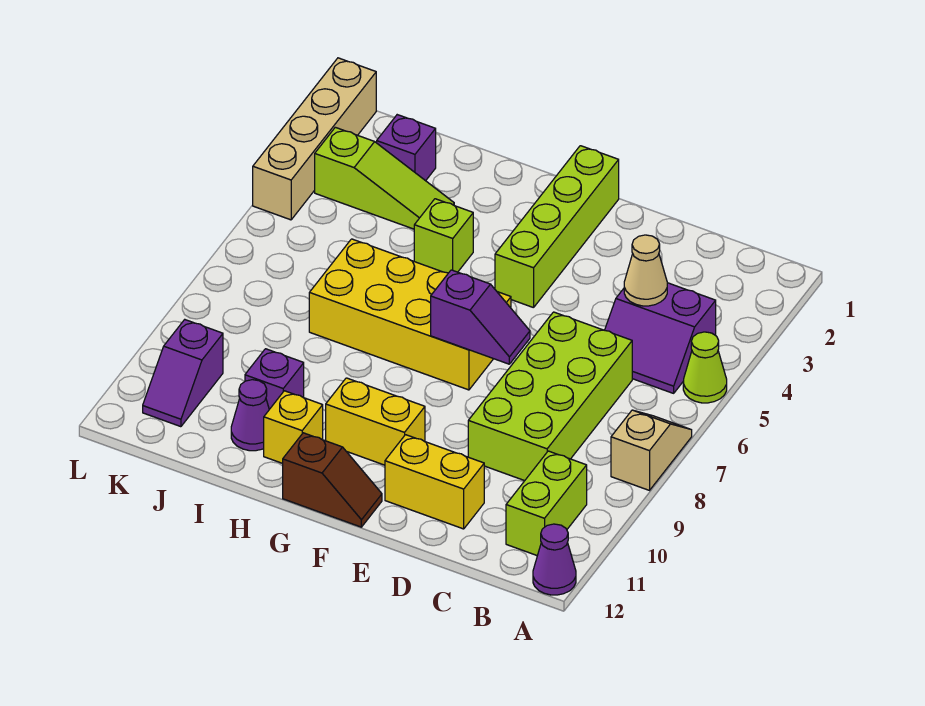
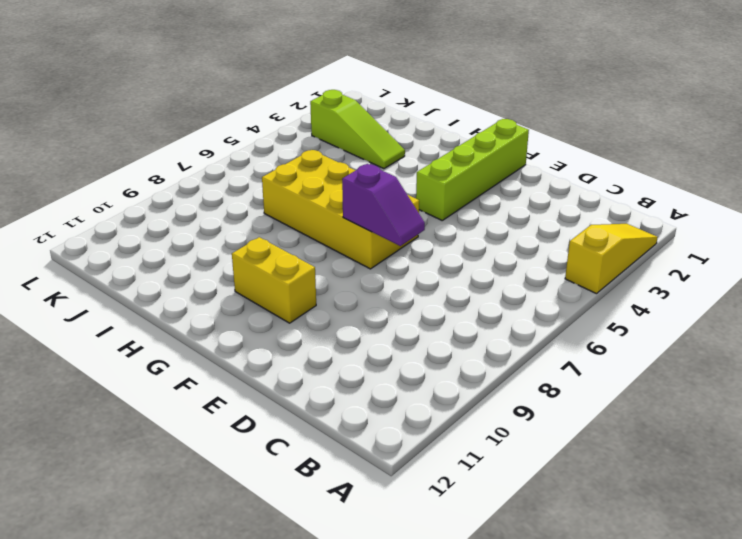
yellow 1x3 slope [565,224,658,294] -> none
none -> lime 1x1 cone [683,332,727,403]
none -> tan 1x2 slope [611,410,692,490]
none -> purple 1x1 cone [533,524,576,595]

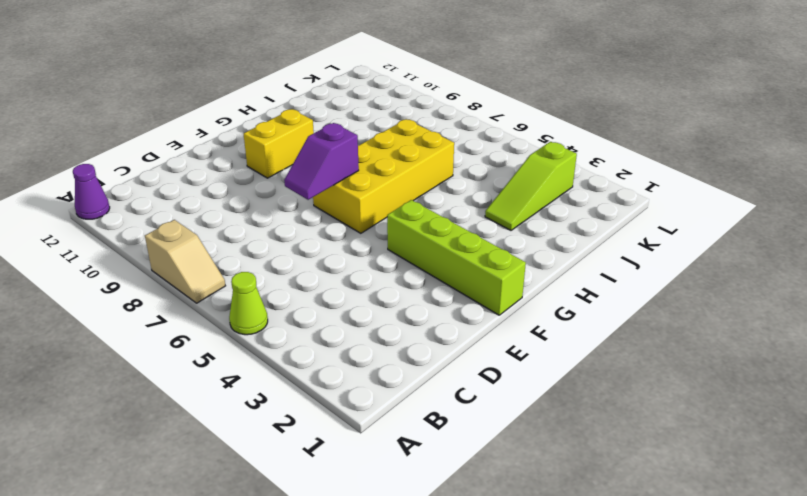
none -> purple 2x2 slope [605,283,716,393]
none -> lime 1x2 brick [506,451,587,556]
none -> lime 2x4 brick [468,312,632,481]

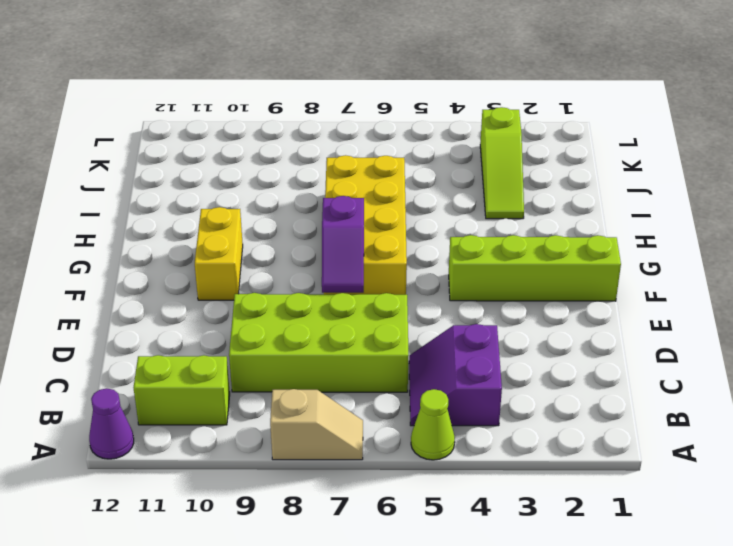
none -> yellow 1x2 brick [385,435,484,529]
none -> brown 1x2 slope [283,433,382,527]
none -> lime 1x1 brick [414,199,473,273]

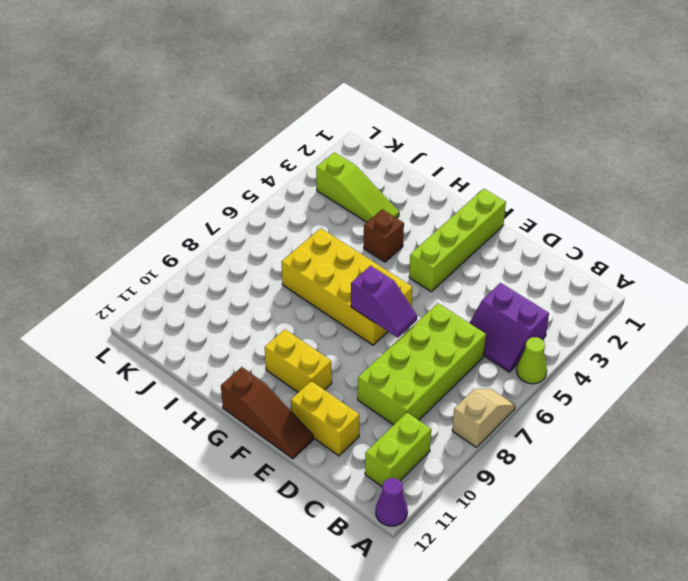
brown 1x3 slope [221,367,314,459] -> brown 1x2 slope [283,433,382,527]
brown 1x1 brick [364,209,404,262] -> lime 1x1 brick [414,199,473,273]
none -> yellow 1x1 brick [264,391,323,463]
none -> purple 1x1 brick [245,349,304,409]
none -> purple 1x1 cone [231,380,269,451]

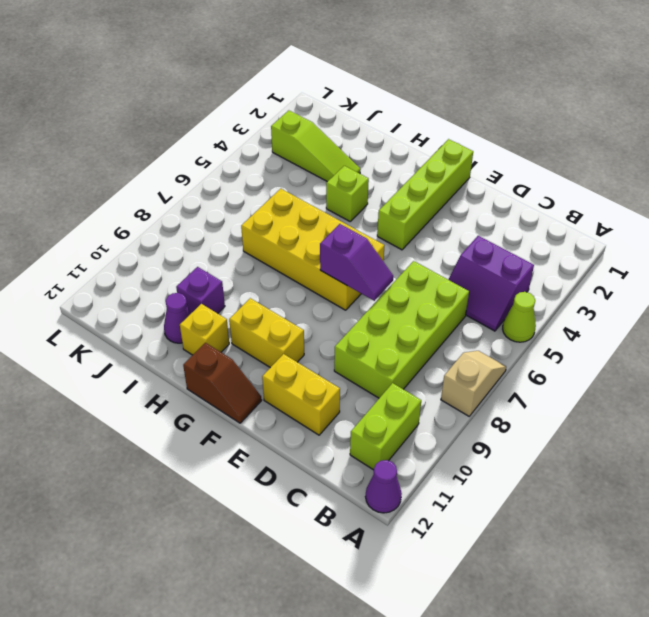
none -> purple 1x1 brick [377,115,436,181]
none -> purple 1x2 slope [143,320,223,427]
none -> tan 1x4 brick [253,58,376,220]

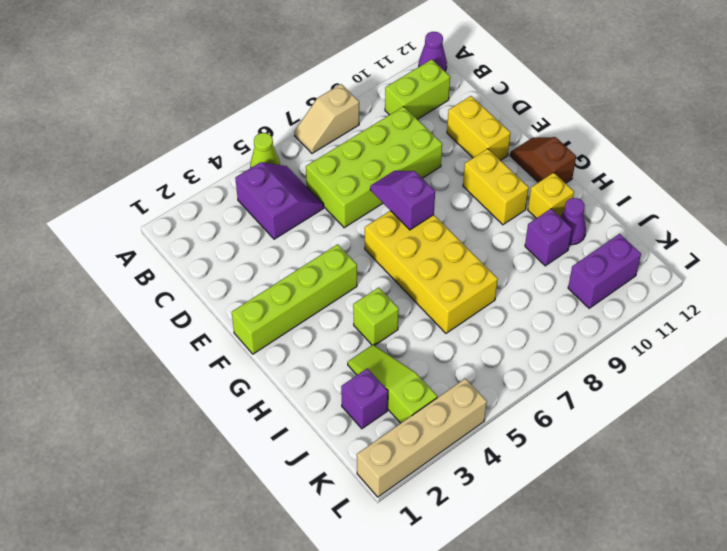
purple 1x2 brick [568,234,641,308] -> purple 1x2 slope [143,320,223,427]
none -> tan 1x1 cone [624,235,667,306]

